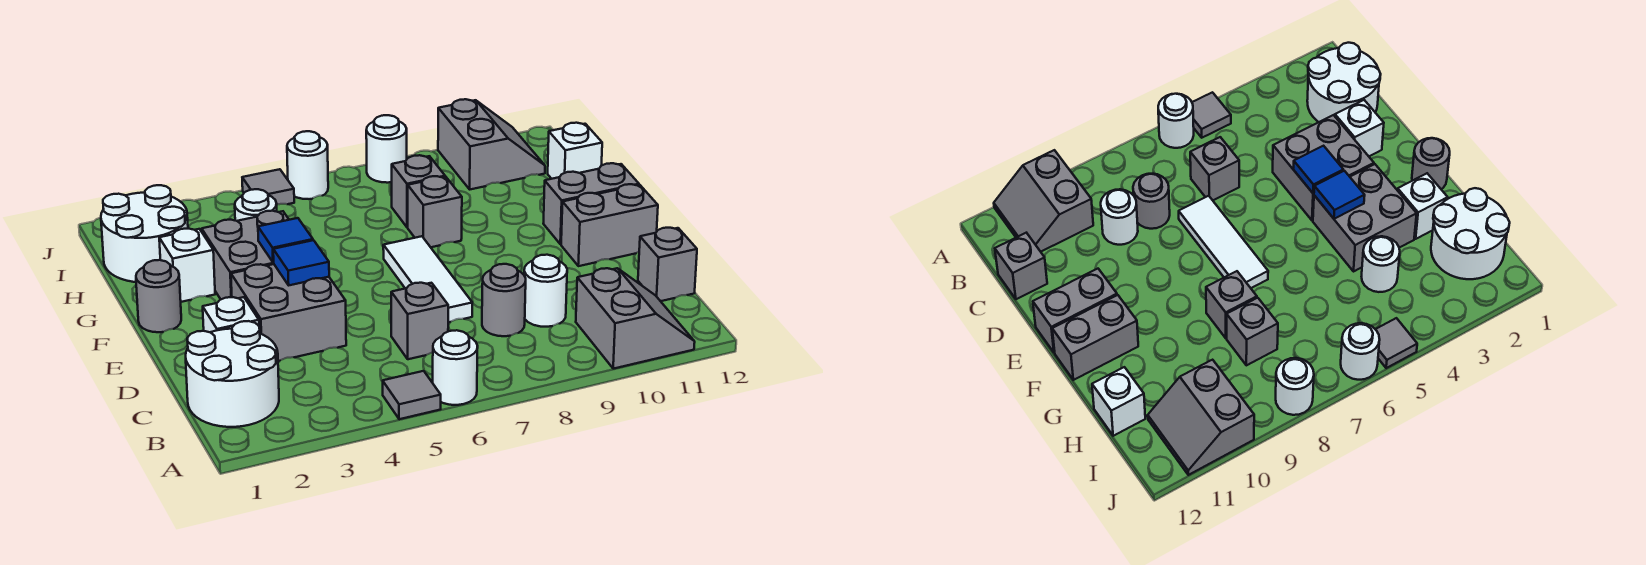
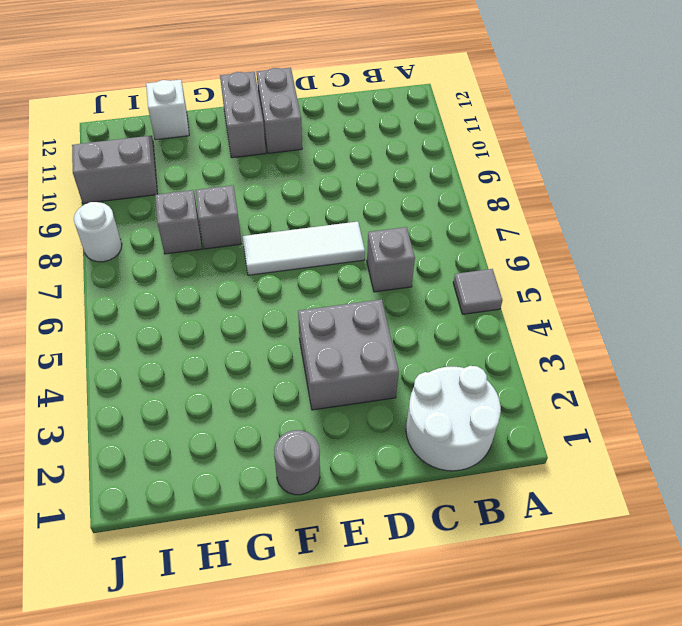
none -> white 1x1 round brick [433,330,478,405]
none -> grey 2x2 slope [576,268,695,369]
none -> grey 1x1 round brick [482,264,526,336]

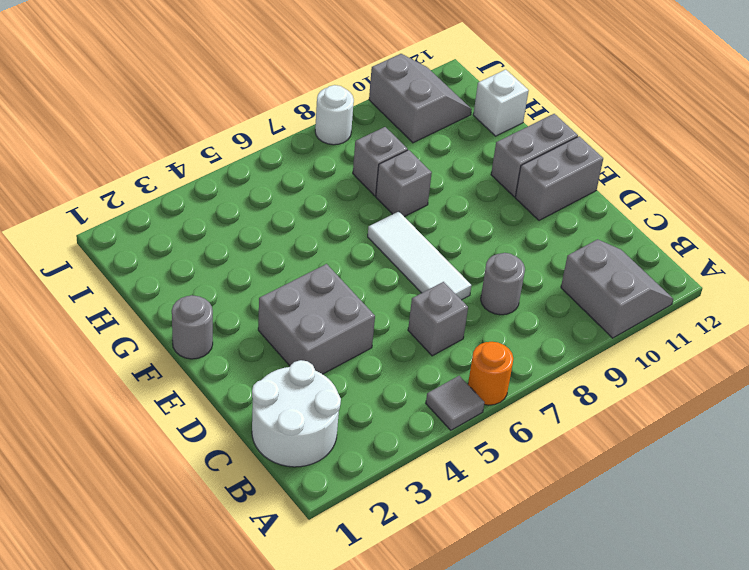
orange 1x1 round brick [468,342,513,405] -> white 1x1 round brick [433,330,478,405]
none -> white 1x1 round brick [524,255,567,327]
none -> grey 1x1 brick [638,228,697,301]
none -> white 1x1 brick [203,297,259,332]

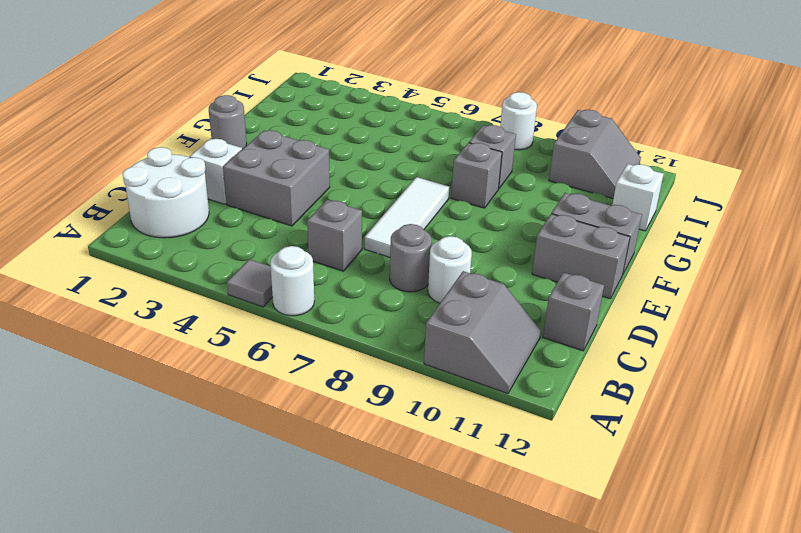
none -> grey 2x2 brick [202,211,289,299]
none -> white 1x1 brick [159,228,215,302]
none -> white 2x2 round brick [101,185,188,282]

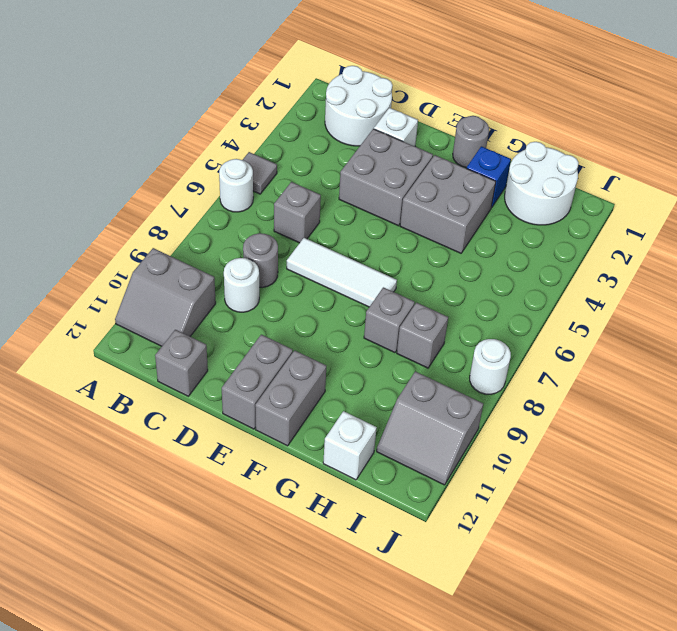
blue 1x1 brick [466,146,511,208] -> white 1x1 brick [159,228,215,302]
none -> white 1x1 round brick [235,189,277,221]
none -> grey 1x1 tile [242,169,294,205]
none -> white 1x1 round brick [287,131,328,199]

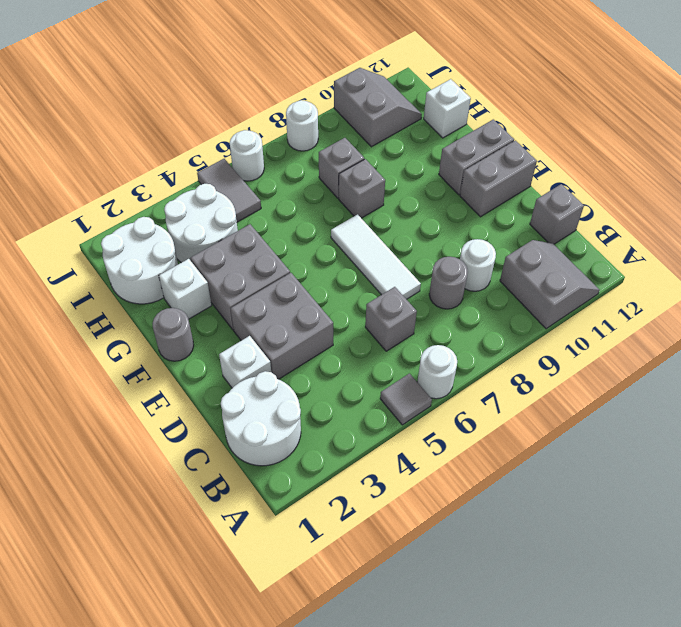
white 2x2 round brick [164,184,238,263] -> white 1x1 round brick [235,189,277,221]
grey 1x2 tile [197,159,261,222] -> grey 1x1 tile [242,169,294,205]
none -> blue 1x1 tile [273,240,329,285]
none -> blue 1x1 tile [258,218,313,262]

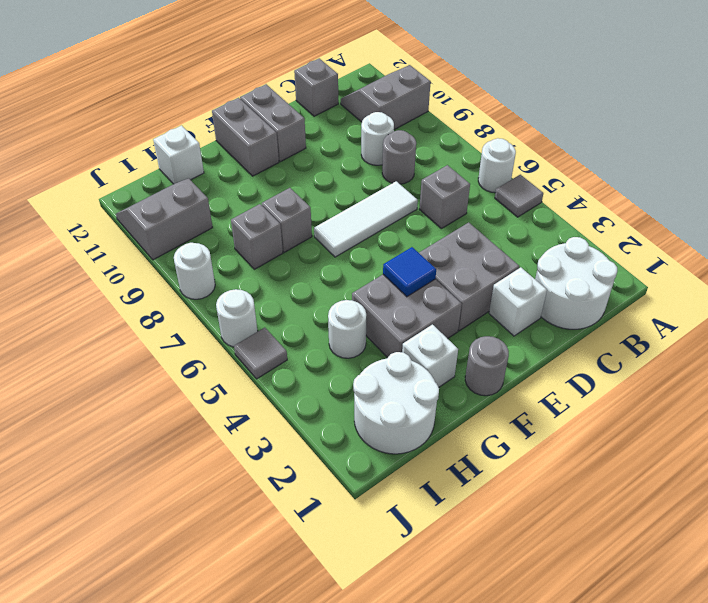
none -> blue 1x1 tile [273,240,329,285]

